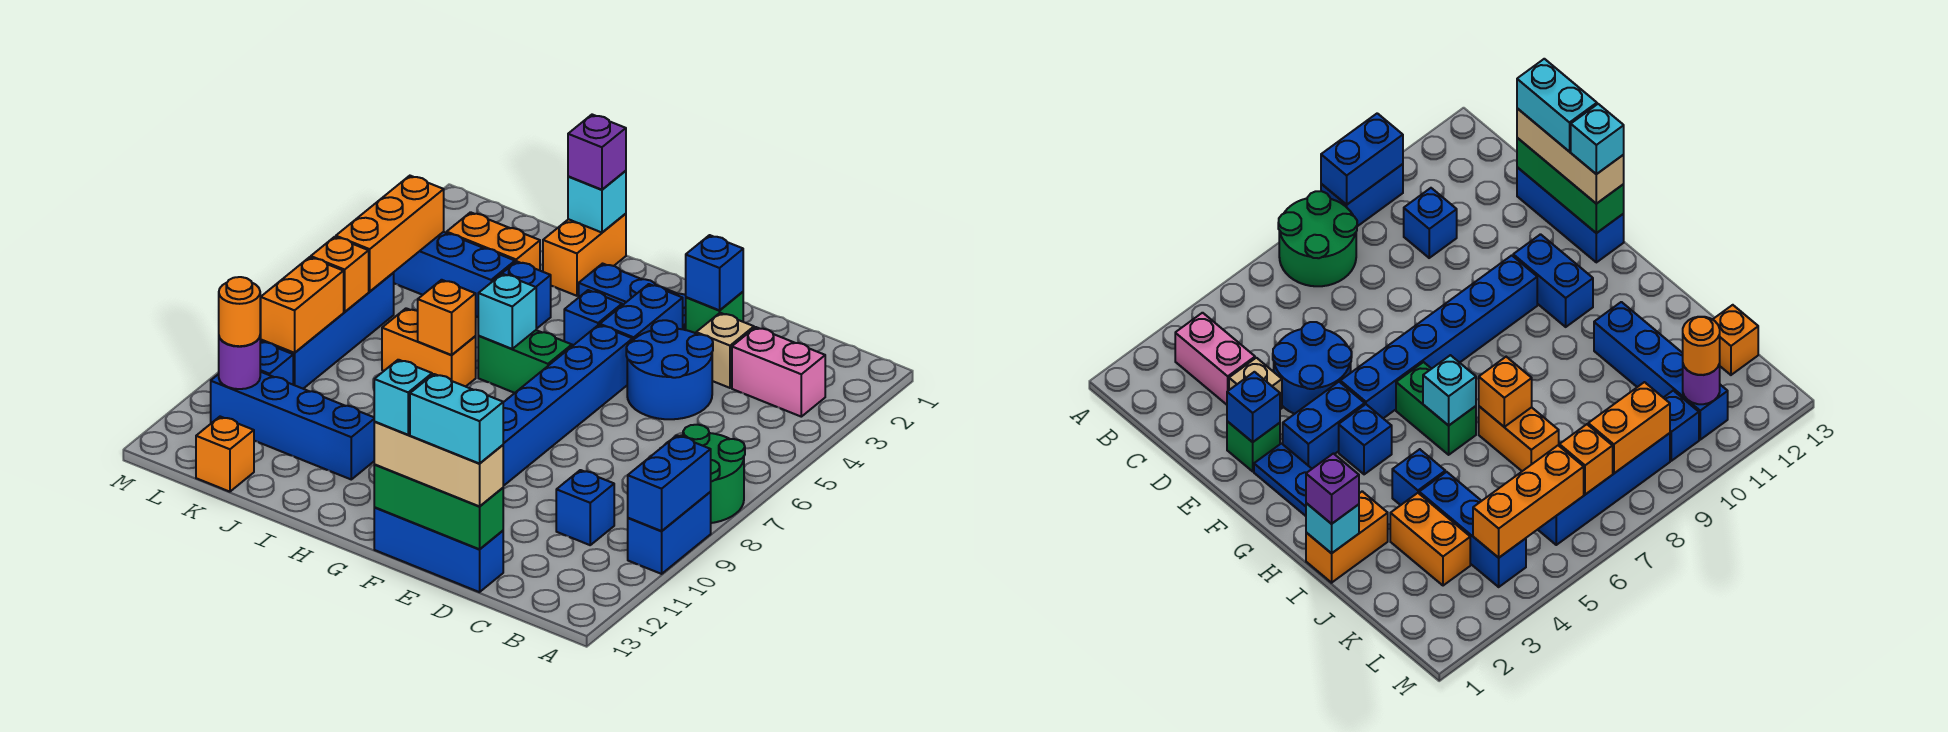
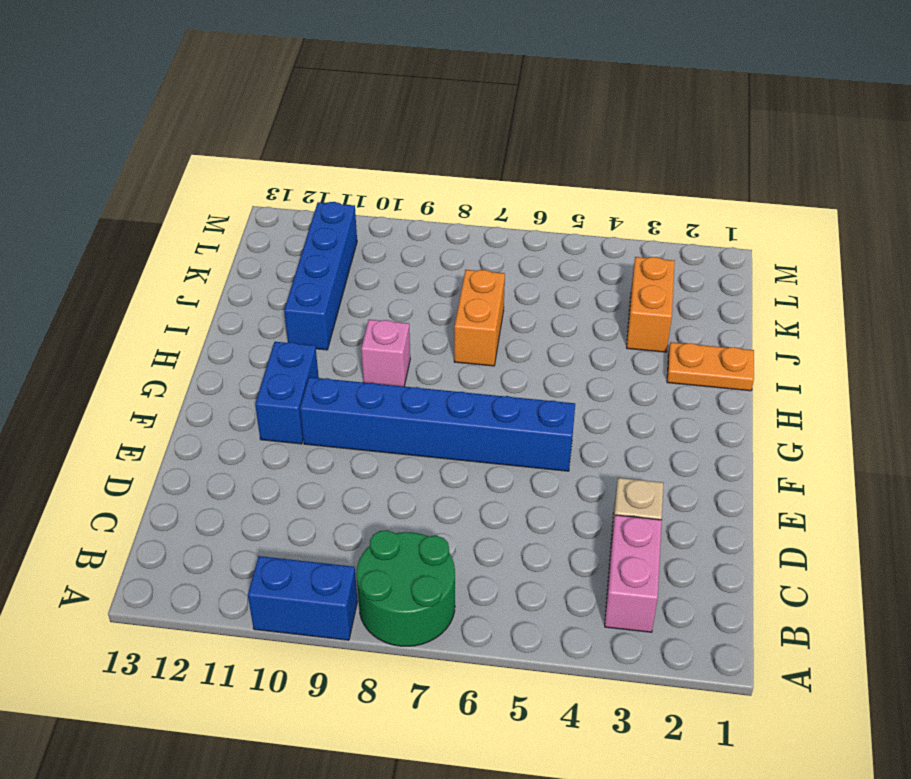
pink 1x1 brick [361,320,410,386] -> none
orange 1x2 plate [667,342,754,391] -> orange 1x2 brick [543,214,626,296]
none -> blue 1x1 brick [556,470,614,545]
none -> blue 2x2 round brick [626,320,713,419]
none -> blue 1x3 brick [374,508,503,592]
none -> green 1x1 brick [686,292,743,333]

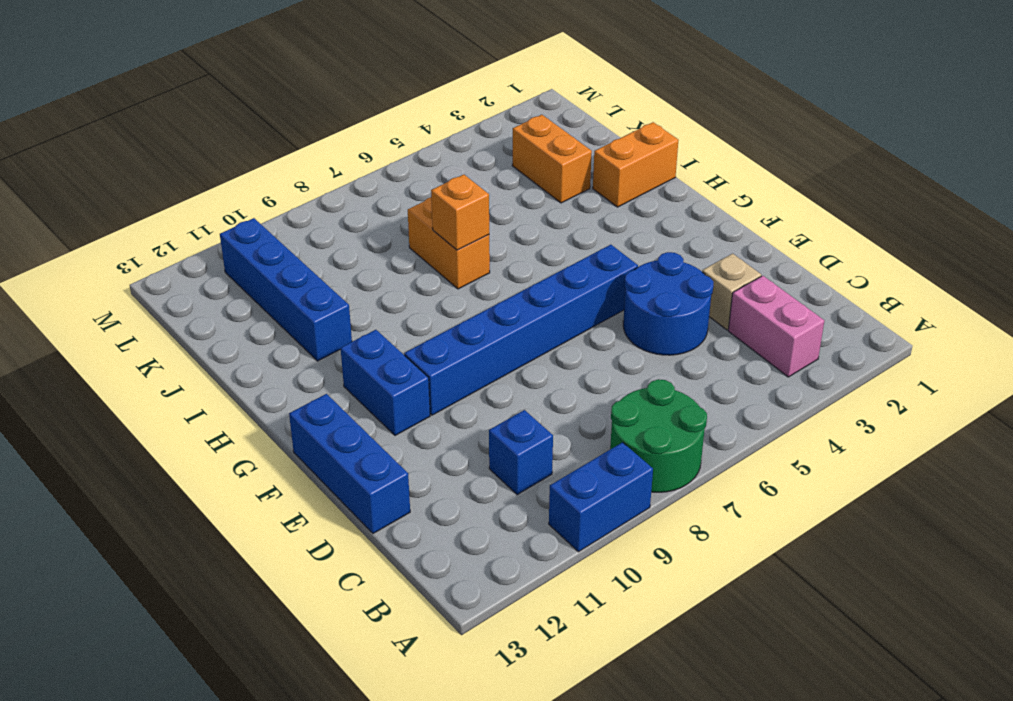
none -> green 1x1 brick [686,292,743,333]
none -> blue 1x3 plate [579,264,686,330]
none -> blue 1x2 brick [600,284,683,340]
none -> blue 1x1 brick [564,290,622,346]

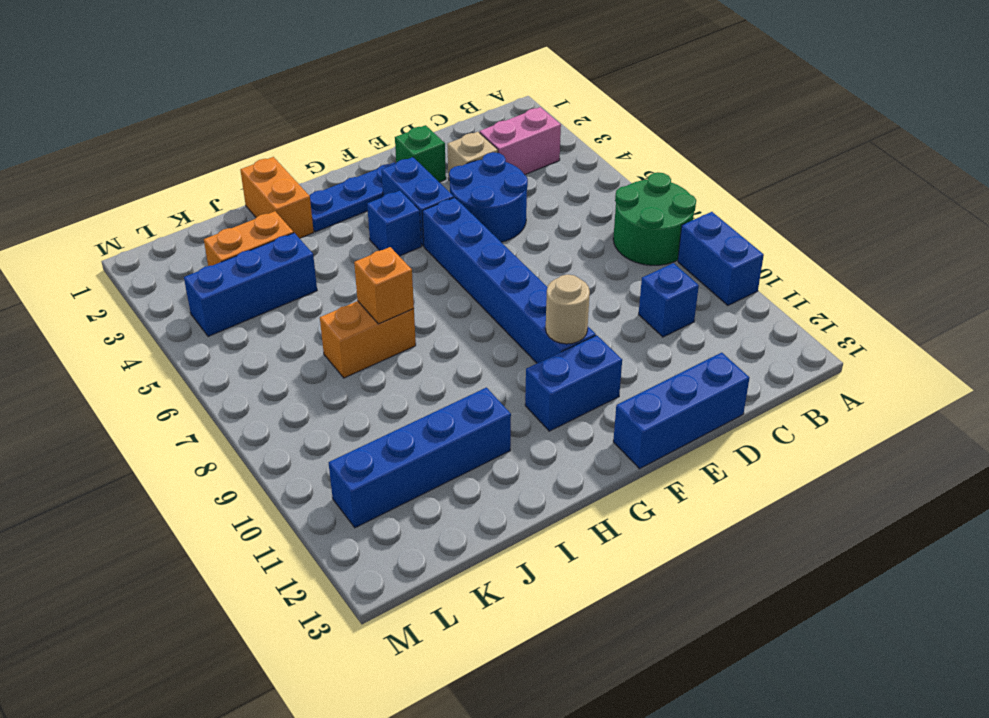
tan 1x1 round brick [546,275,590,344] -> none
none -> green 1x2 brick [478,330,572,393]
none -> blue 1x1 brick [493,261,551,329]
none -> orange 1x1 brick [196,417,254,492]
none -> blue 1x4 brick [261,273,394,389]

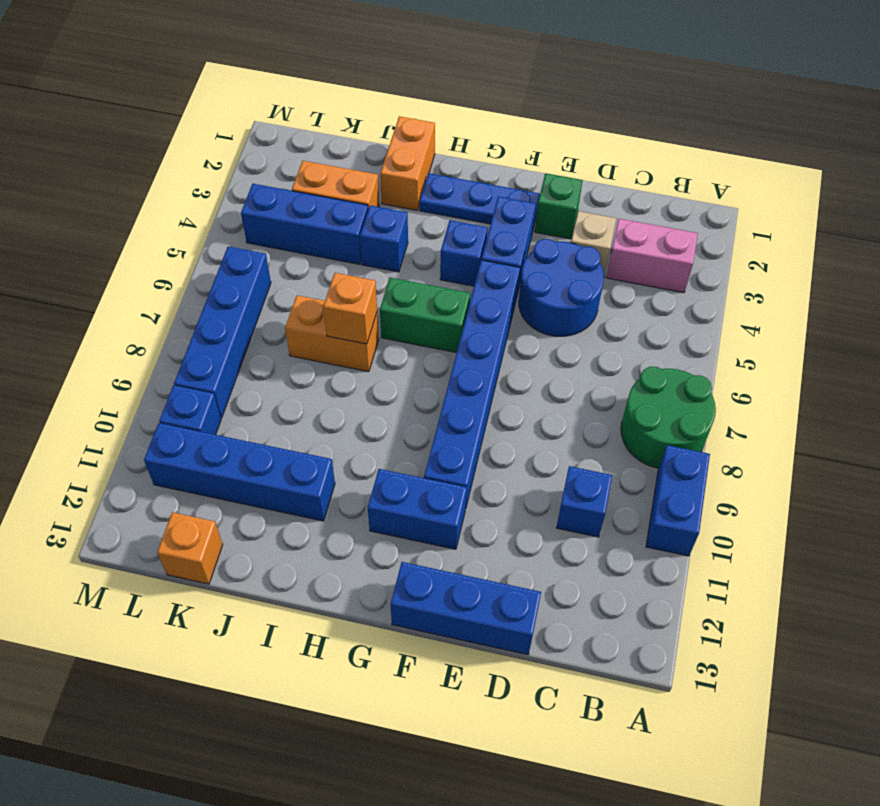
none -> blue 1x2 brick [628,435,711,531]
none -> green 1x3 brick [374,465,503,549]
none -> blue 1x1 brick [686,235,743,311]
none -> cyan 1x1 brick [478,274,536,349]

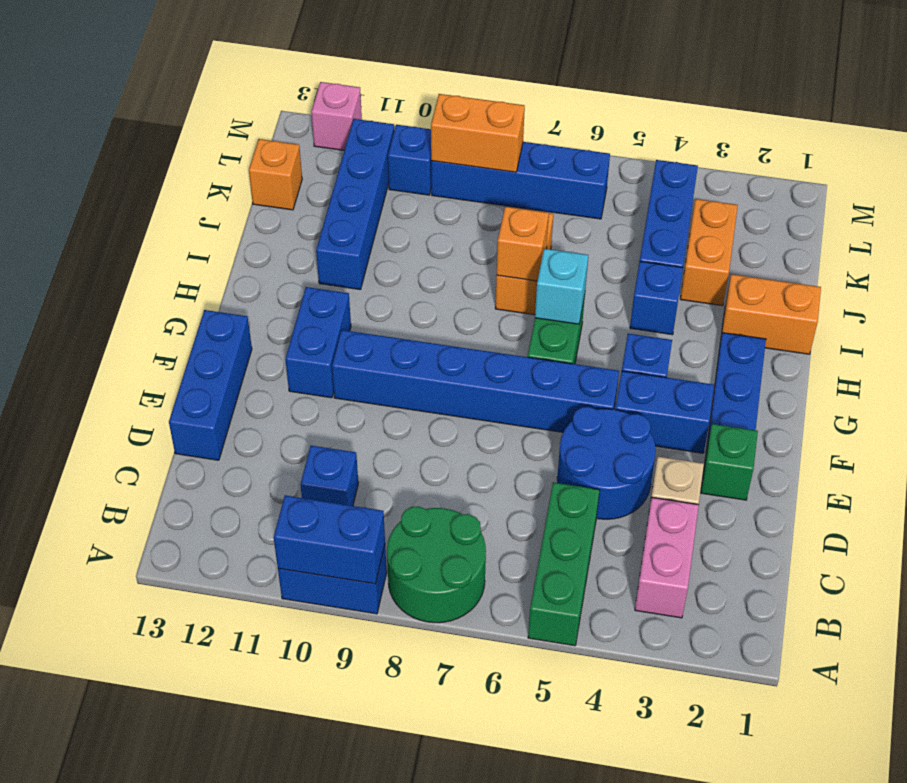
green 1x3 brick [528,482,600,646] -> green 1x3 brick moved to [374,465,503,549]
pink 1x1 brick [311,82,362,150] -> none
none -> blue 1x1 brick [686,235,743,311]
none -> cyan 1x1 brick [568,171,626,233]
none -> orange 1x3 brick [336,176,444,291]
none -> orange 1x1 brick [311,237,369,312]

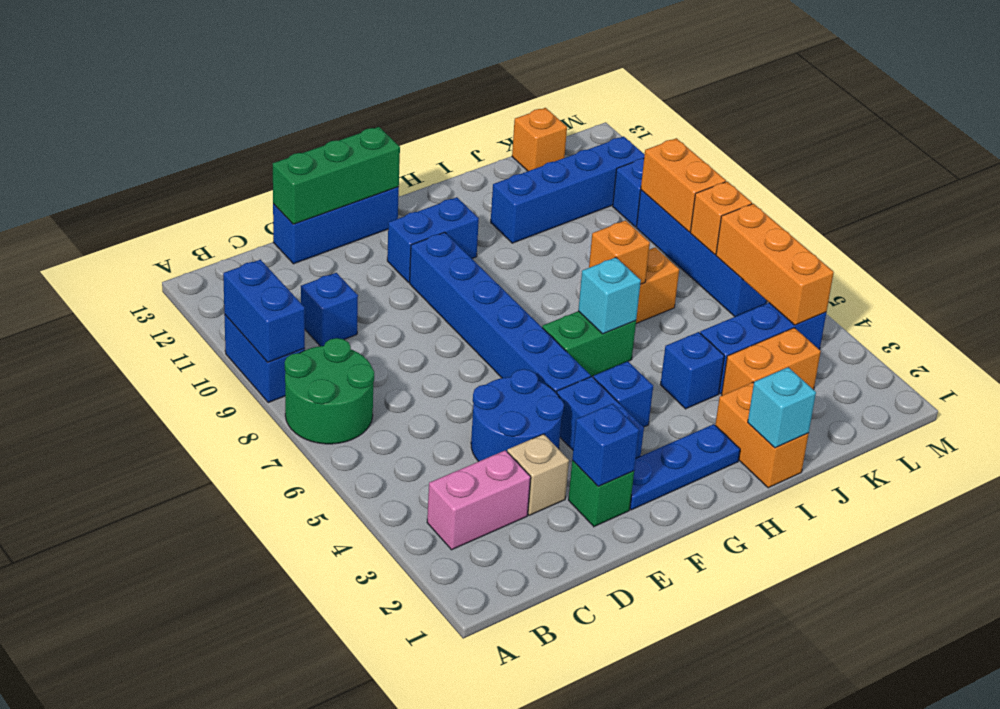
none -> purple 1x1 round brick [219,337,260,389]
none -> tan 1x3 brick [374,422,503,506]
none -> purple 1x1 brick [568,115,626,190]
none -> orange 1x1 round brick [219,277,260,346]

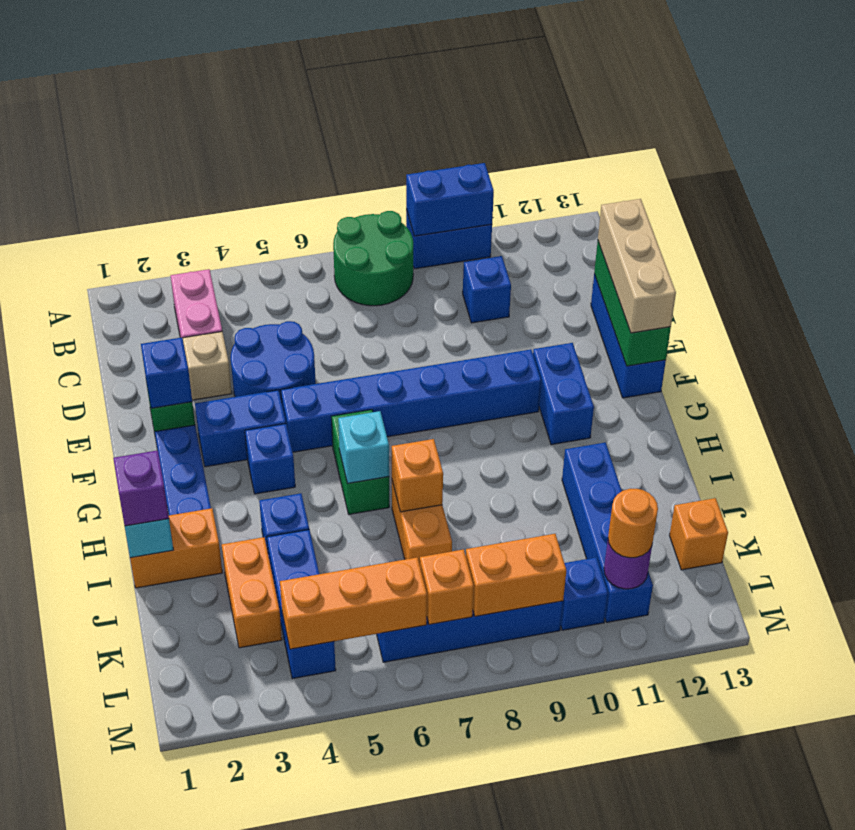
none -> cyan 1x2 brick [410,374,503,464]
none -> cyan 1x1 brick [374,360,432,435]

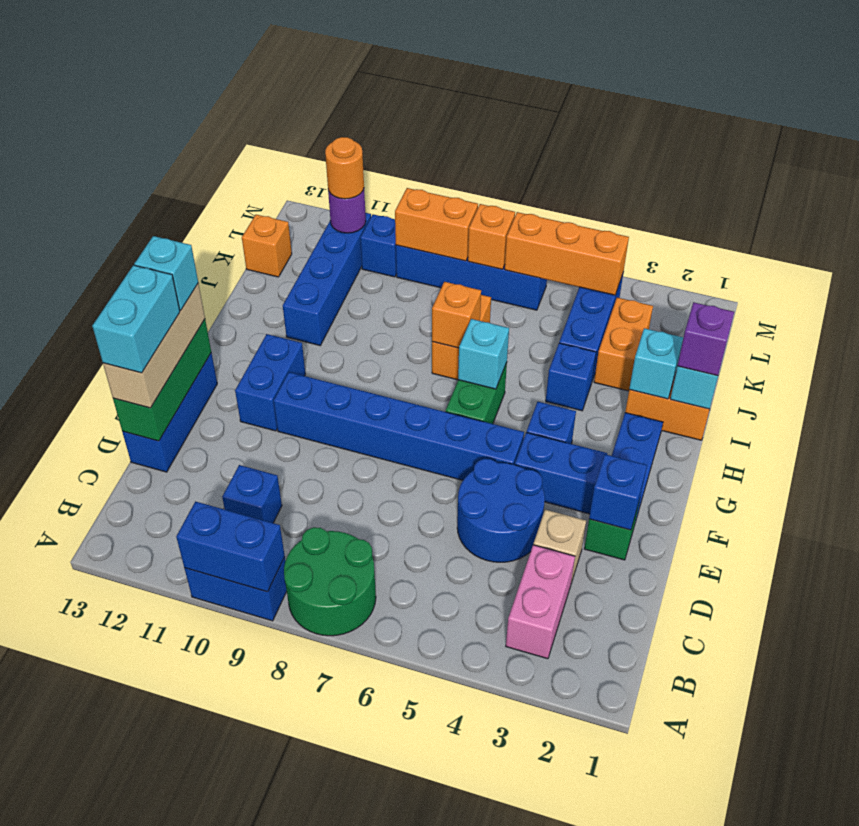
cyan 1x1 brick [629,328,683,399] -> none

